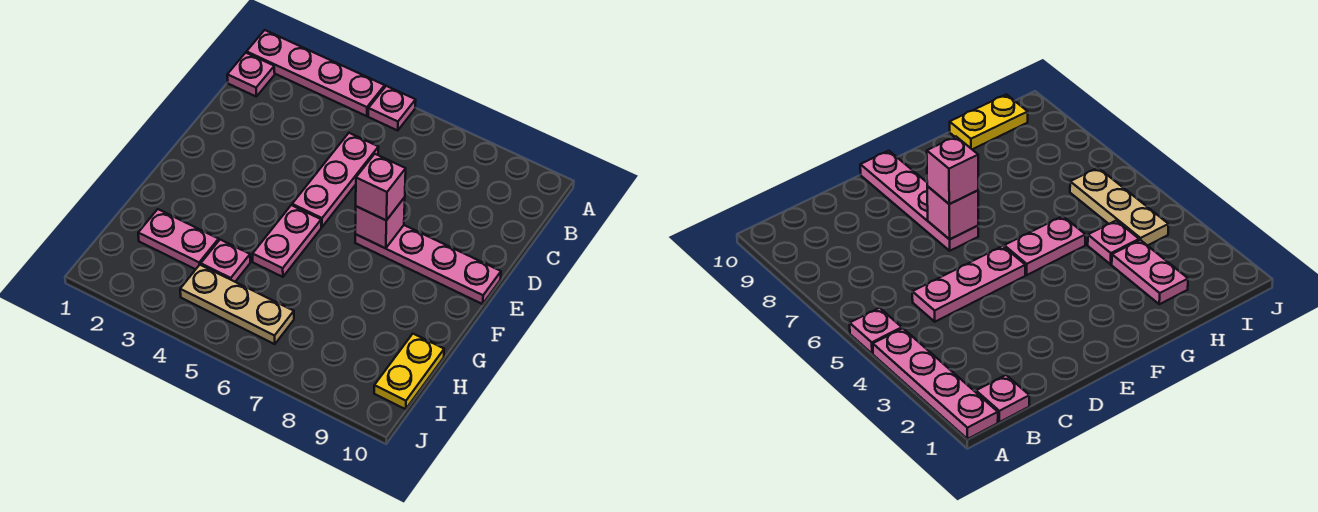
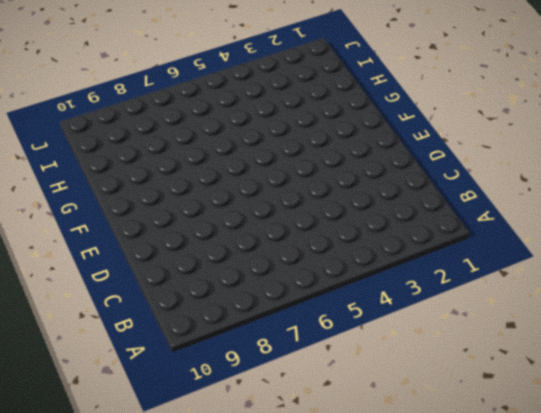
none -> pink 1x4 plate [247,30,385,116]
none -> pink 1x1 plate [368,86,416,130]
none -> pink 1x1 plate [227,53,275,96]

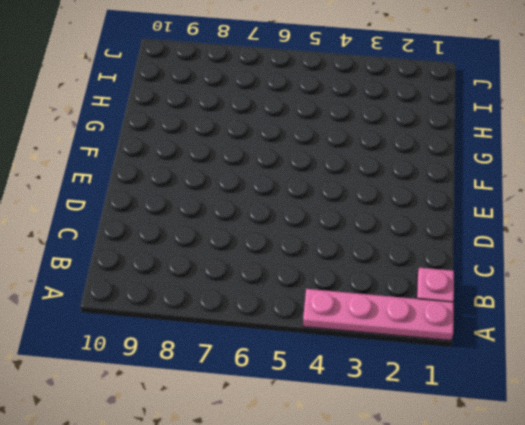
none -> pink 1x1 plate [368,86,416,130]
none -> pink 1x3 plate [292,133,378,227]
none -> pink 1x4 plate [355,225,501,304]

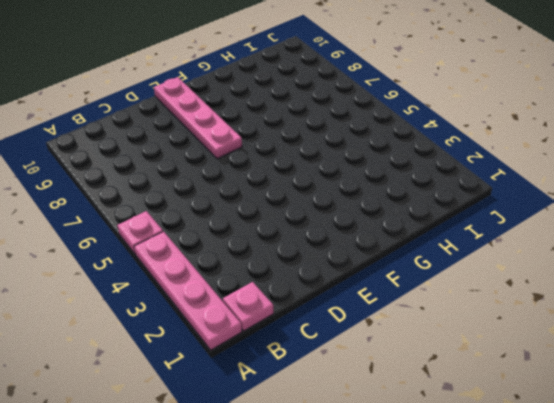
none -> pink 1x3 plate [292,133,378,227]
none -> pink 1x2 plate [253,205,321,277]
none -> pink 1x2 plate [138,209,219,269]

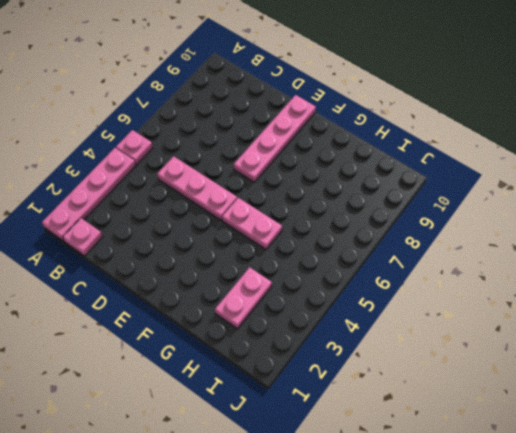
none -> pink 1x1 plate [201,240,250,282]
none -> yellow 1x2 plate [374,334,444,409]
none -> tan 1x3 plate [180,265,294,344]

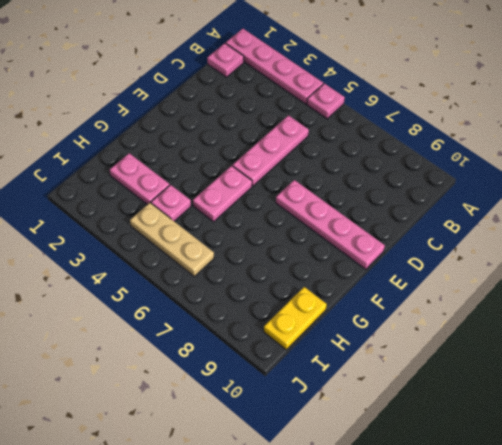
none -> pink 1x1 brick [355,197,405,248]
none -> pink 1x1 brick [356,154,406,220]

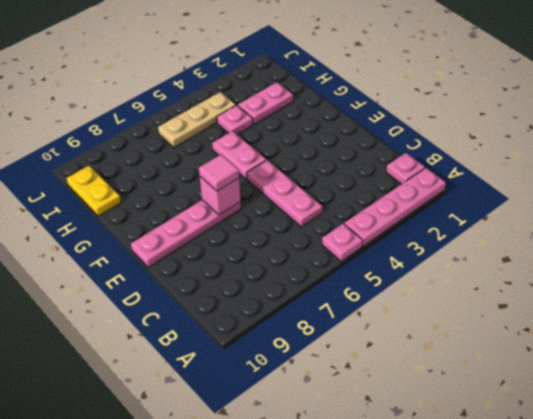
pink 1x1 tile [199,155,239,191] -> pink 1x1 brick [356,154,406,220]

